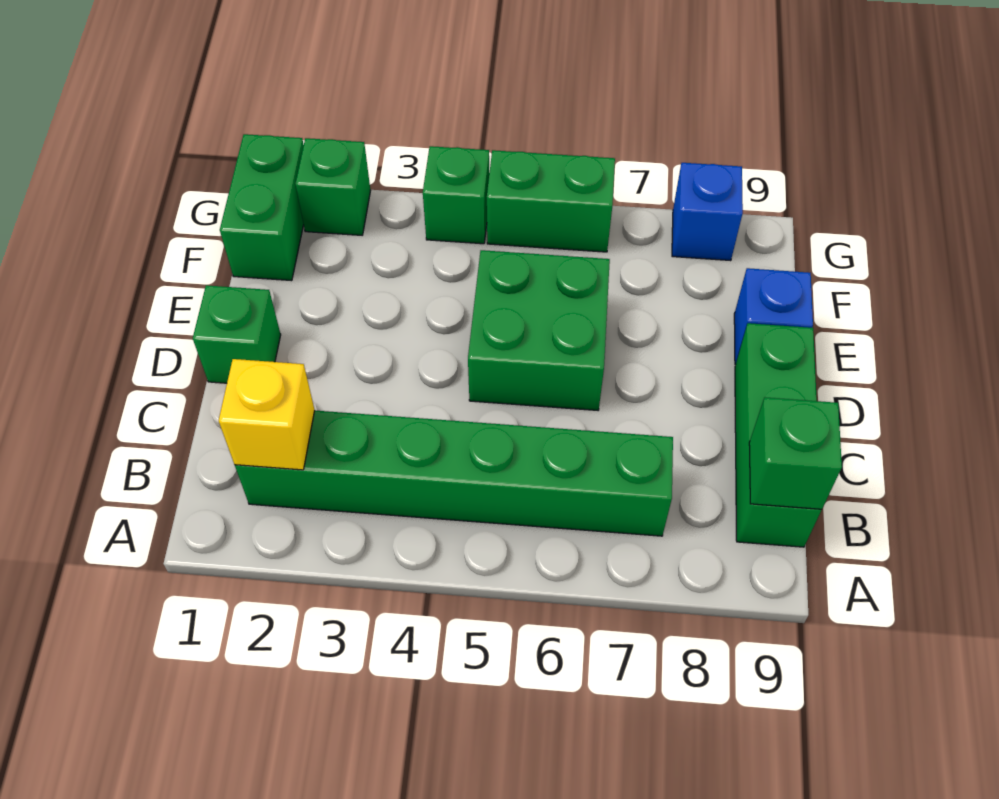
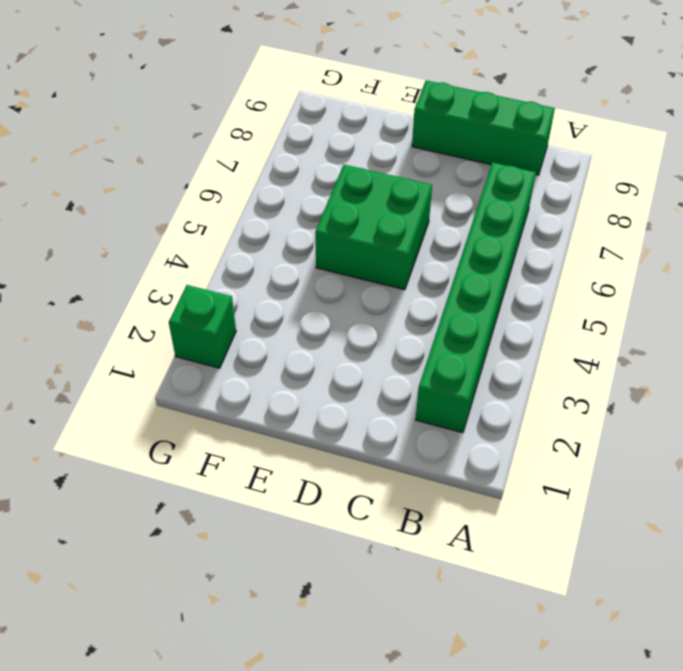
none -> green 1x1 brick [193,285,281,383]
none -> blue 1x1 brick [734,268,813,365]
none -> green 1x2 brick [220,134,304,281]

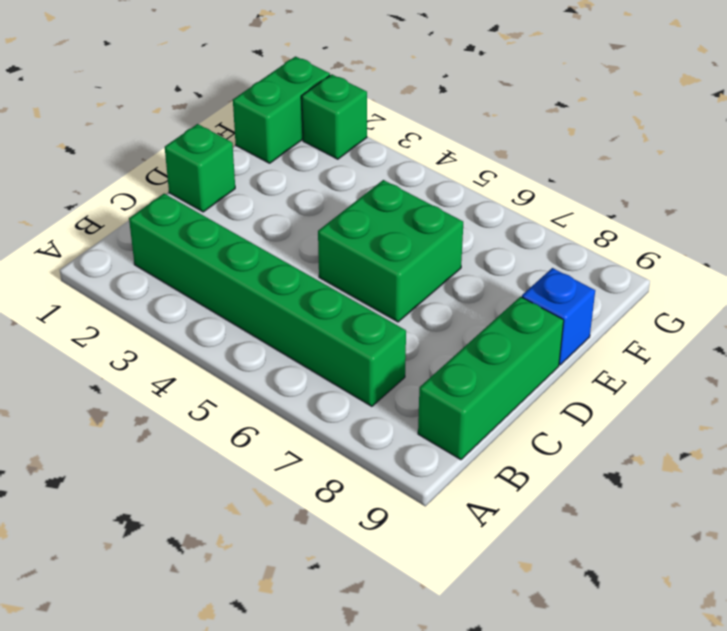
none -> green 1x1 brick [423,146,489,244]
none -> green 1x2 brick [487,150,615,252]
none -> blue 1x1 brick [672,163,743,261]

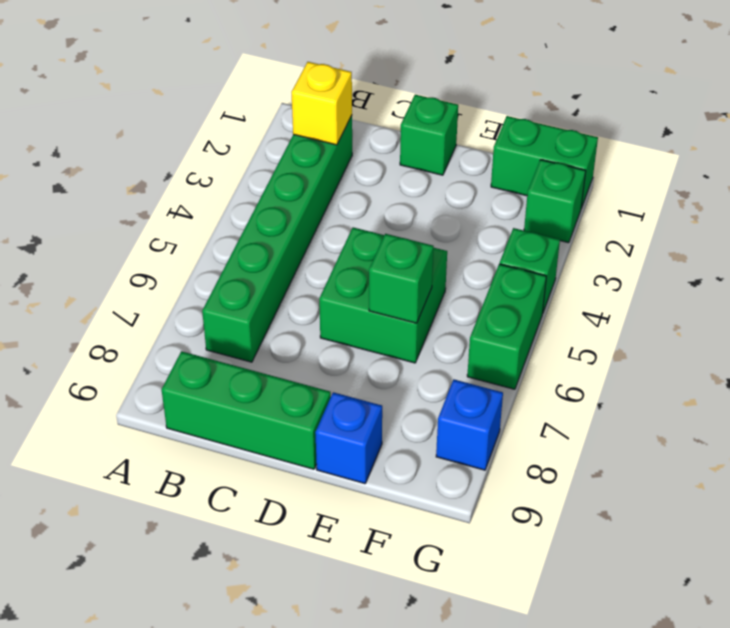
green 1x1 brick [369,234,434,323] -> green 1x1 brick moved to [749,397,842,510]

